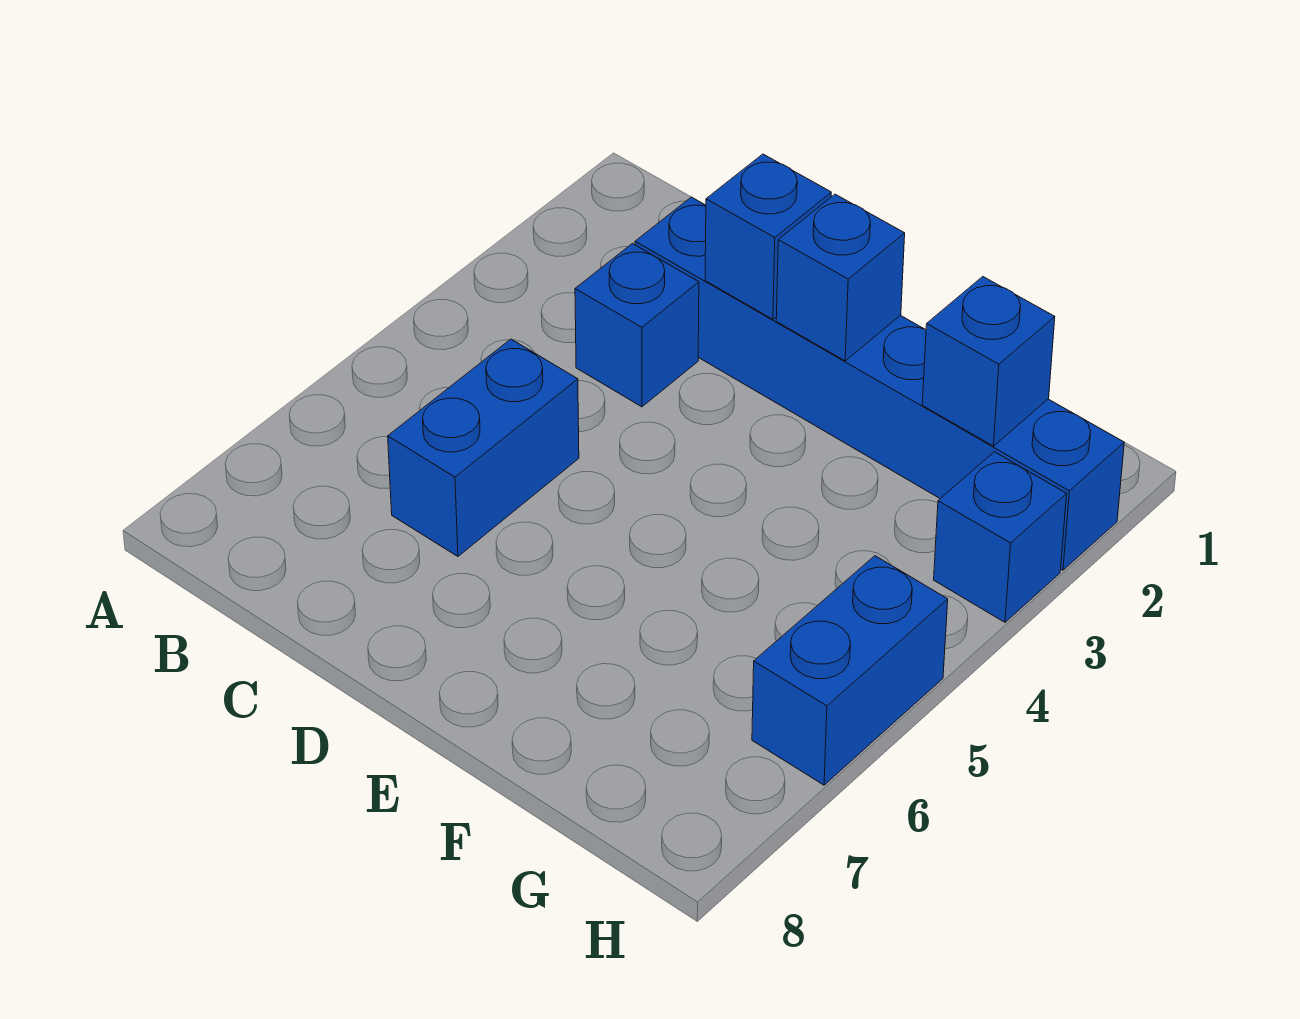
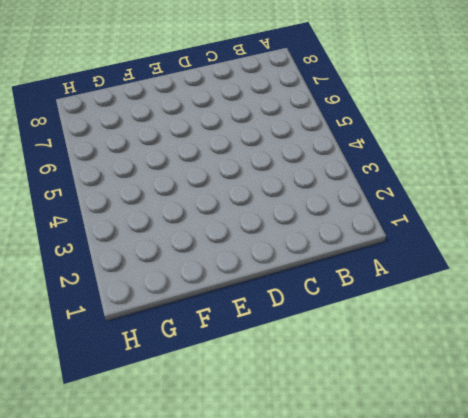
none -> blue 1x6 brick [635,197,1124,570]
none -> blue 1x1 brick [575,244,699,407]

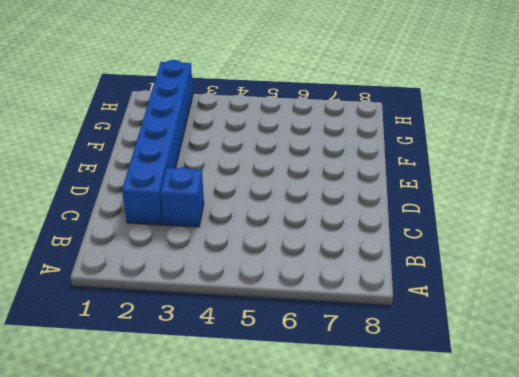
none -> blue 1x2 brick [388,339,579,556]
none -> blue 1x1 brick [934,452,1067,622]

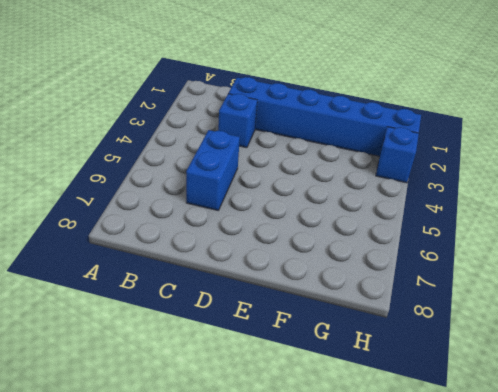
none -> blue 1x2 brick [752,556,948,785]
none -> blue 1x1 brick [705,154,831,319]

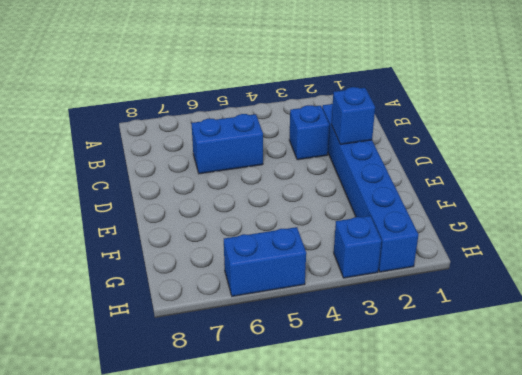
none -> blue 1x1 brick [776,194,905,361]
none -> blue 1x1 brick [922,277,1055,446]

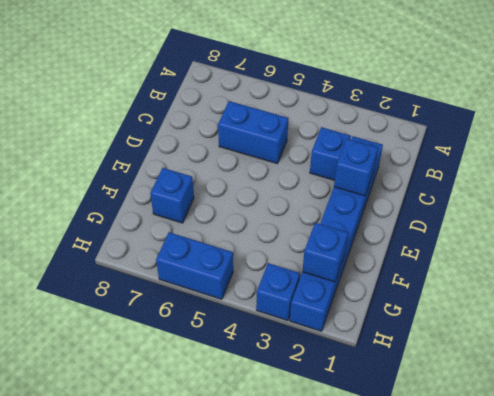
blue 1x1 brick [150,168,194,223] -> blue 1x1 brick moved to [776,194,905,361]

